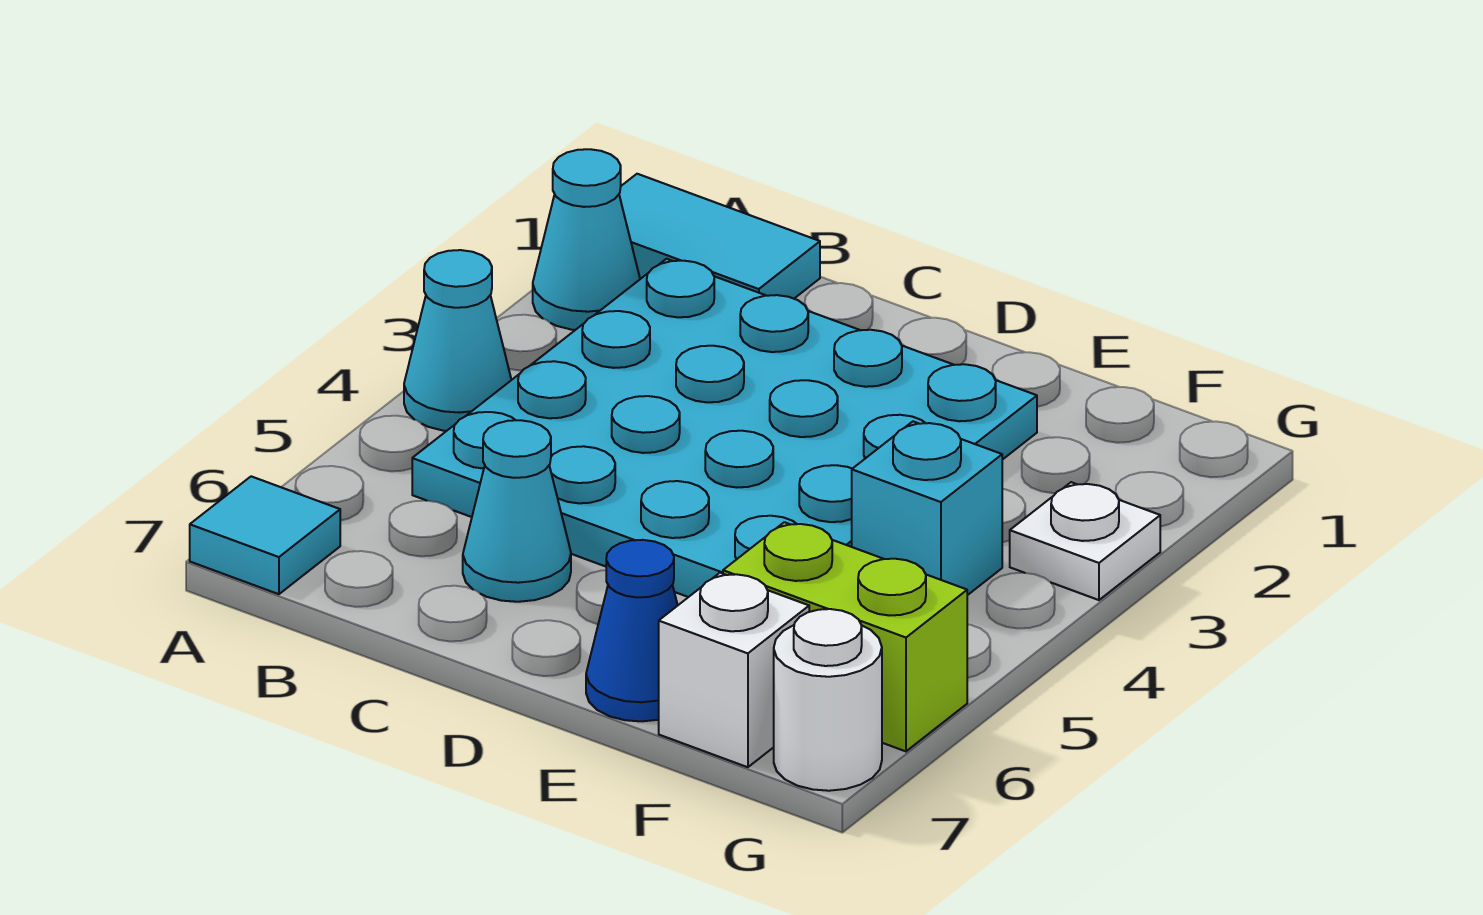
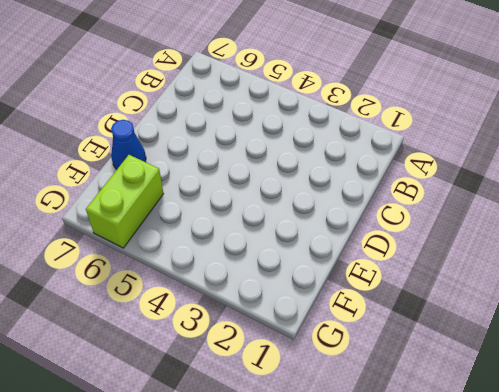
none -> cyan 1x2 tile [619,174,820,299]
none -> cyan 1x1 cone [533,149,640,330]
none -> cyan 1x1 cone [404,250,511,431]

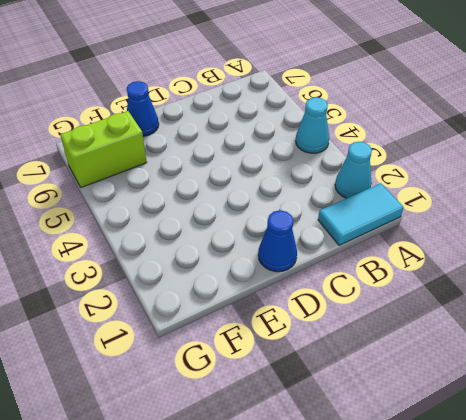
blue 1x1 cone [258,210,297,272] -> none
none -> cyan 1x1 tile [190,476,340,594]
none -> cyan 4x4 plate [412,259,1037,597]
none -> cyan 1x1 cone [463,420,571,602]

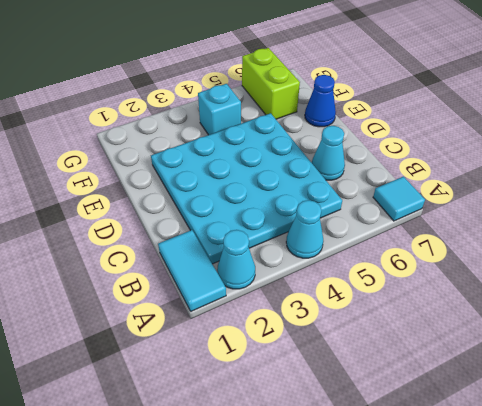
none -> white 1x1 brick [659,573,809,767]
none -> white 1x1 plate [1010,482,1160,600]
none -> white 1x1 round brick [774,609,882,791]

